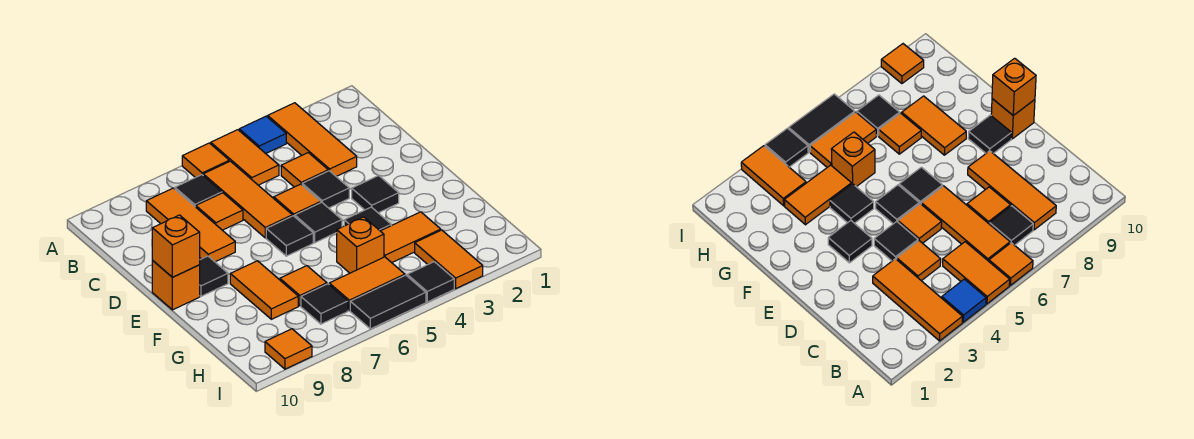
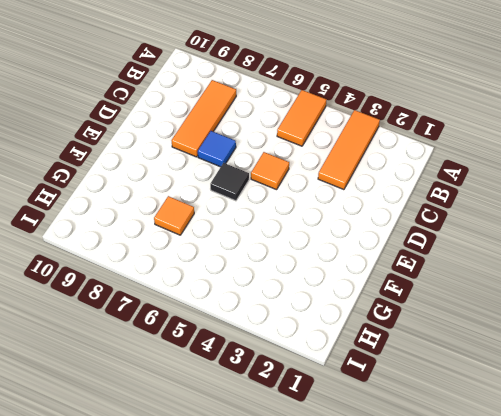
blue 1x1 tile [198,131,236,167] -> blue 1x1 tile moved to [239,116,286,153]
none -> orange 1x1 tile [182,143,229,178]
none -> orange 1x3 tile [203,161,292,238]
none -> black 1x1 tile [175,175,222,207]

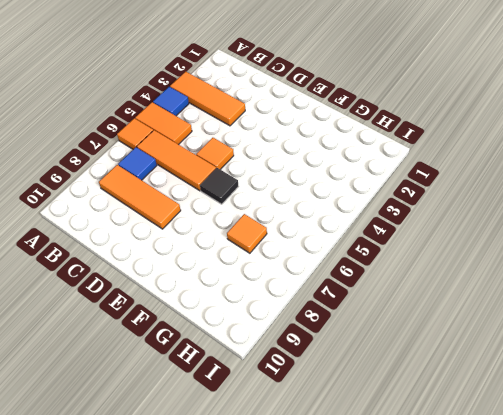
blue 1x1 tile [118,147,157,180] -> black 1x1 tile [175,175,222,207]
none -> orange 1x1 tile [281,153,328,187]
none -> orange 1x1 tile [196,193,243,230]
none -> black 1x1 tile [302,171,349,208]

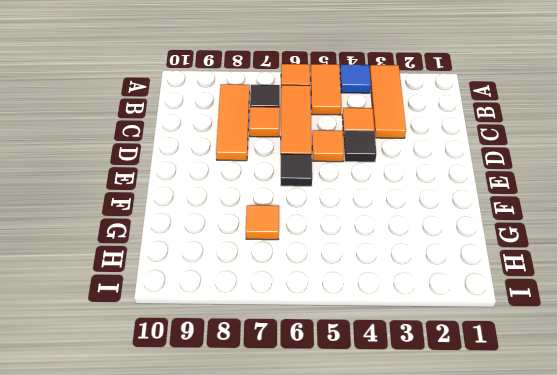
none -> black 1x1 tile [352,176,399,213]
none -> black 1x1 tile [295,202,342,243]
none -> black 1x1 tile [200,256,228,296]

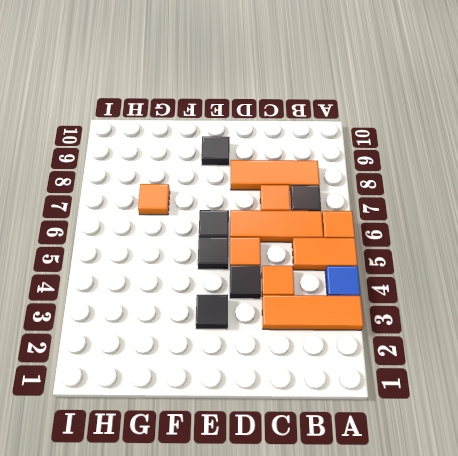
none -> orange 1x1 brick [152,261,200,310]
none -> black 1x1 tile [344,207,391,231]
none -> orange 1x2 tile [230,261,298,319]

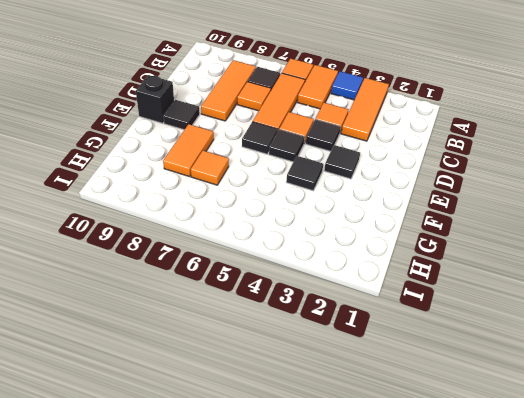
black 1x1 brick [136,75,174,123] -> orange 1x1 brick [152,261,200,310]
none -> orange 1x2 tile [381,212,441,263]
none -> orange 1x1 brick [337,217,384,273]
none -> orange 1x2 tile [415,230,483,288]

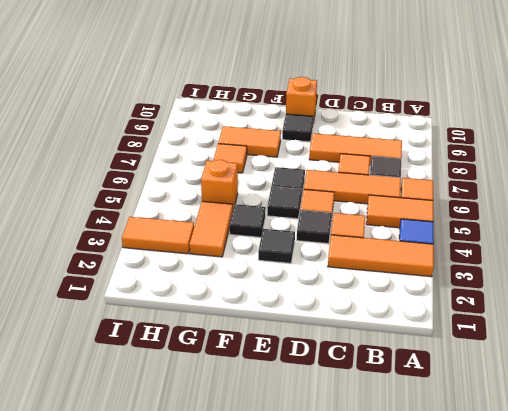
none -> orange 1x2 tile [329,257,405,311]
none -> black 1x1 tile [301,284,348,324]
none -> black 1x1 tile [407,262,454,302]

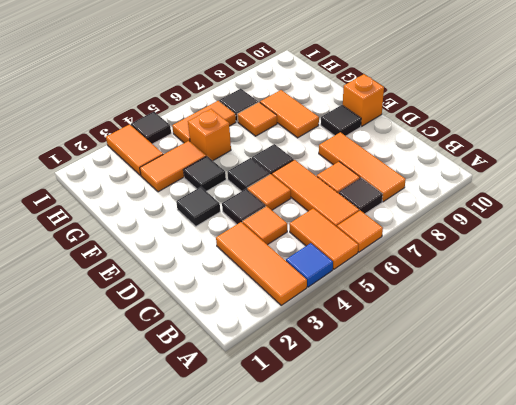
none -> black 1x2 tile [350,275,426,329]
none -> orange 1x1 tile [265,329,312,369]
none -> orange 1x1 brick [152,215,200,277]

